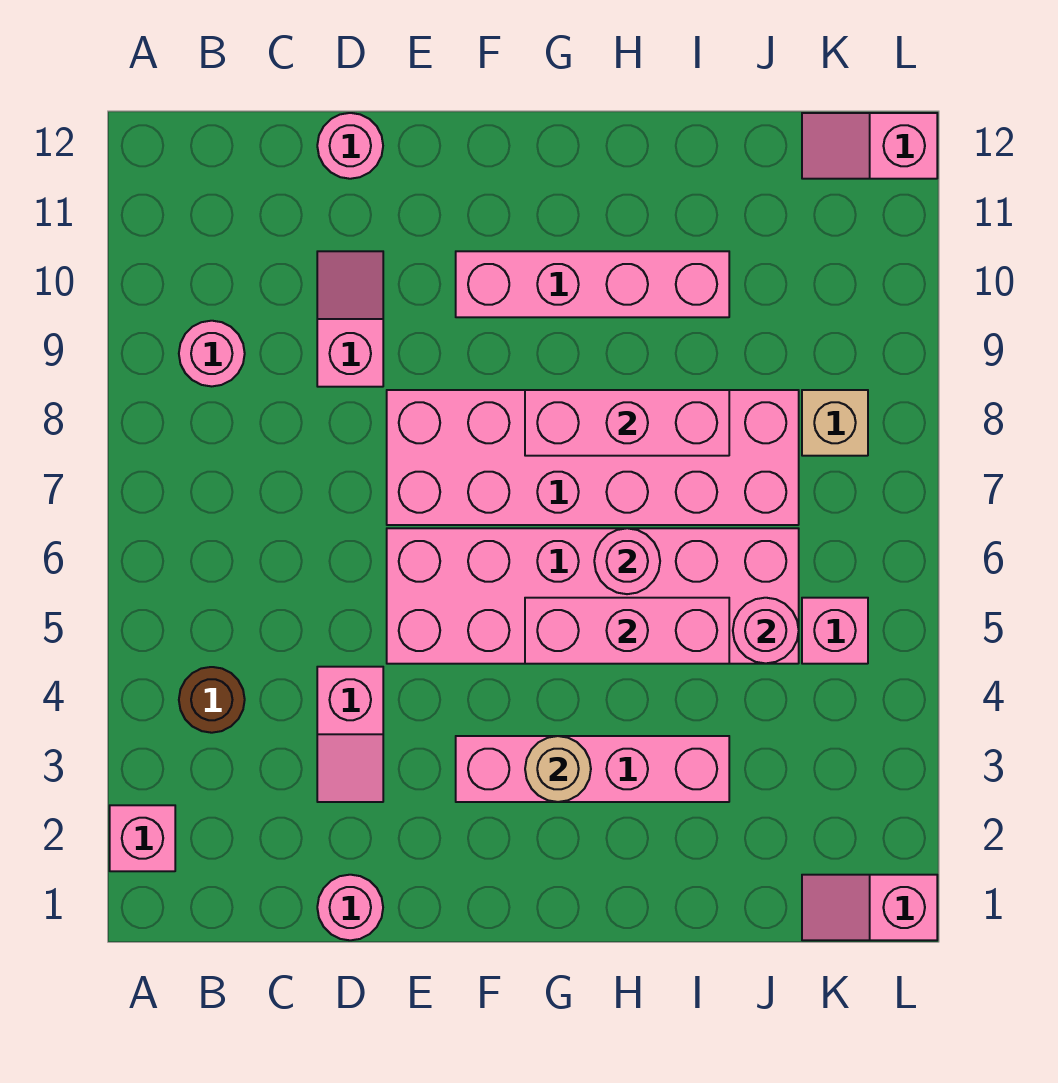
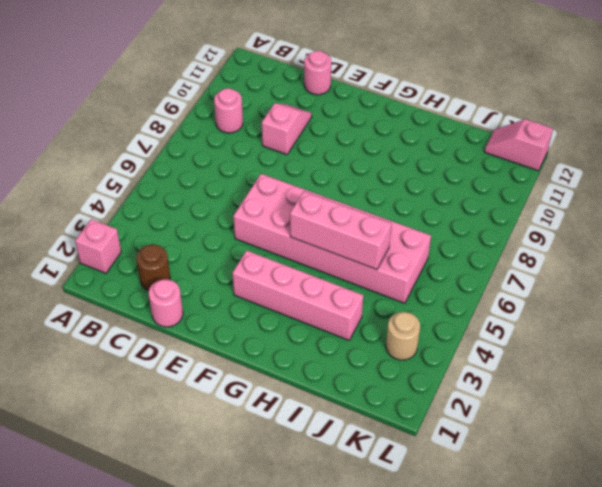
brown 1x1 round brick [136,245,170,291] -> brown 1x1 round brick moved to [179,667,245,733]
tan 1x1 round brick [386,312,420,360] -> tan 1x1 round brick moved to [525,736,591,802]
none -> pink 1x2 slope [317,667,383,802]
none -> pink 2x6 brick [387,390,799,525]
none -> pink 1x4 brick [456,251,729,317]

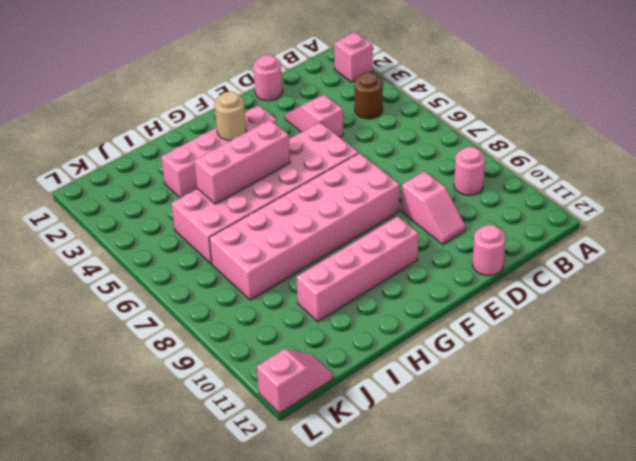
none -> pink 1x2 slope [802,875,937,940]
none -> pink 1x1 brick [802,598,868,664]
none -> tan 1x1 brick [802,390,868,456]

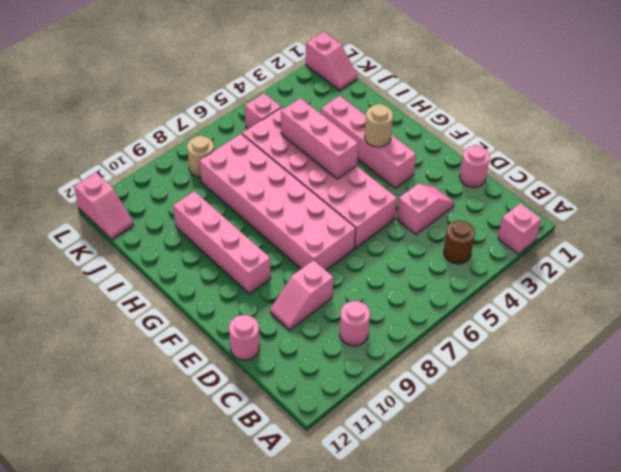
tan 1x1 round brick [187,136,214,178] -> tan 1x1 brick [802,390,868,456]
none -> pink 1x3 brick [525,390,729,456]
none -> pink 1x1 round brick [594,528,660,594]
none -> pink 1x1 round brick [733,598,799,663]

